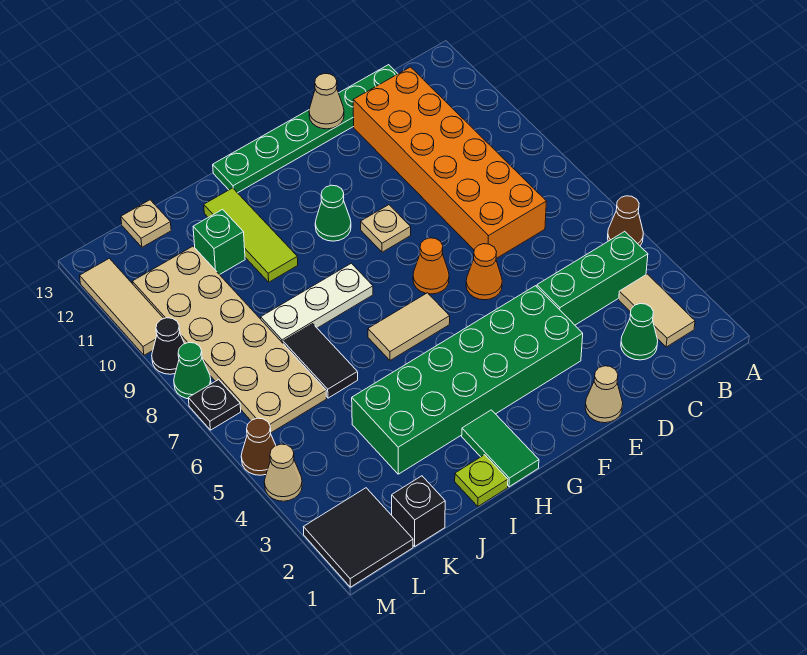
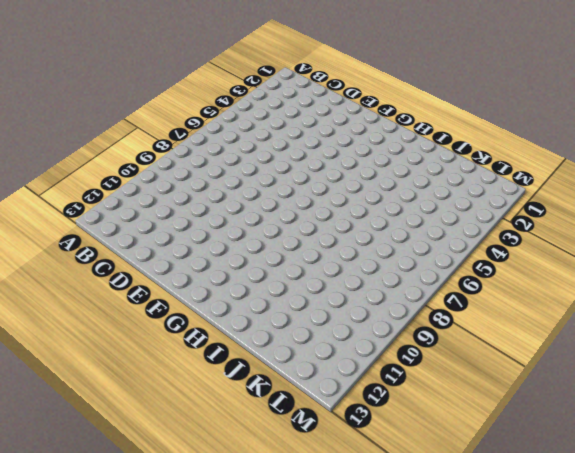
none -> brown 1x1 cone [608,196,643,246]
none -> tan 1x2 tile [619,274,695,347]
none -> green 1x3 brick [537,231,648,325]
none -> green 1x1 cone [621,304,658,360]

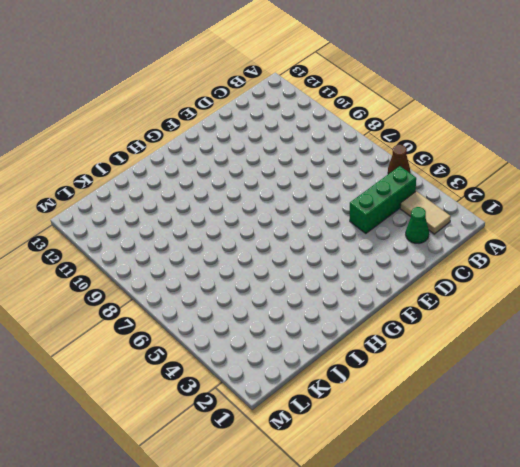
none -> orange 2x6 brick [353,67,546,258]
none -> green 1x6 plate [213,65,398,193]
none -> tan 1x1 cone [585,366,623,423]
none -> green 2x6 brick [352,286,583,474]

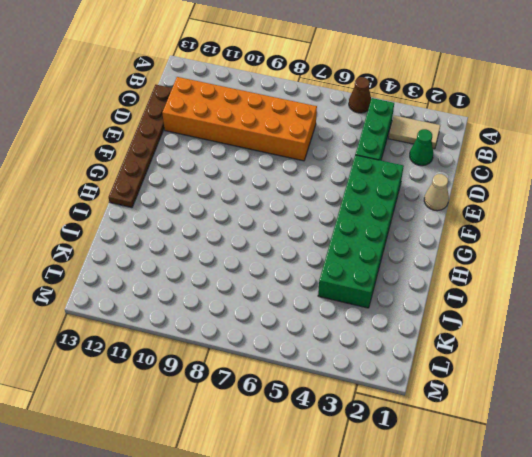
brown 1x6 plate [109,85,172,208] -> green 1x6 plate [213,65,398,193]
none -> orange 1x1 cone [466,244,502,300]
none -> orange 1x1 cone [413,238,449,294]
none -> tan 1x1 plate [361,205,411,252]
none -> tan 1x2 tile [368,293,450,360]

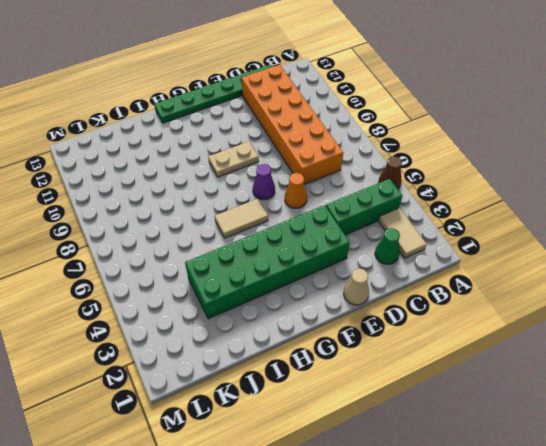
purple 1x1 cone [253,164,275,200] -> orange 1x1 cone [413,238,449,294]
tan 1x2 plate [208,142,259,177] -> tan 1x1 plate [361,205,411,252]
none -> green 1x1 cone [315,185,351,241]
none -> green 1x2 tile [462,410,539,487]
none -> white 1x3 plate [261,263,373,343]
none -> lime 1x1 plate [455,455,508,506]

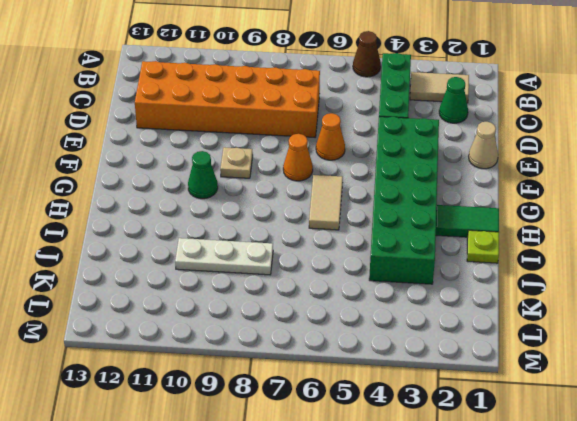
white 1x3 plate [175,238,273,275] -> white 1x3 plate turned to [261,263,373,343]
none -> green 1x6 plate [213,65,398,193]
none -> lime 1x3 tile [204,188,298,282]
none -> black 1x2 tile [283,324,358,398]
none -> green 1x1 brick [193,210,245,275]

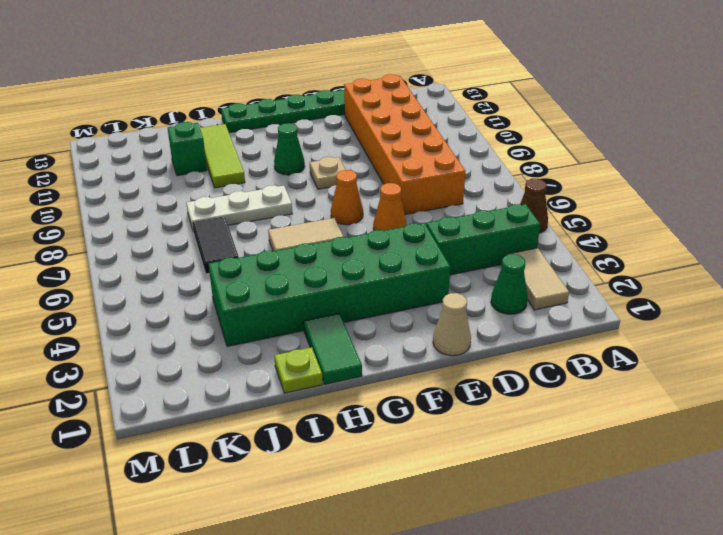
none -> black 1x1 brick [392,476,445,546]
none -> tan 2x6 plate [132,246,327,433]
none -> tan 1x1 plate [121,200,171,247]
none -> black 2x2 tile [304,488,413,587]

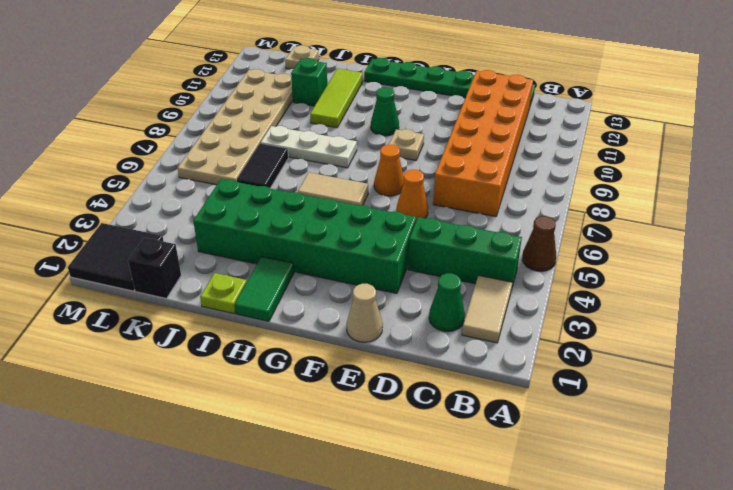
none -> tan 1x1 cone [264,444,302,501]
none -> brown 1x1 cone [241,418,276,475]
none -> black 1x1 plate [188,380,241,430]
none -> green 1x1 cone [174,343,211,399]

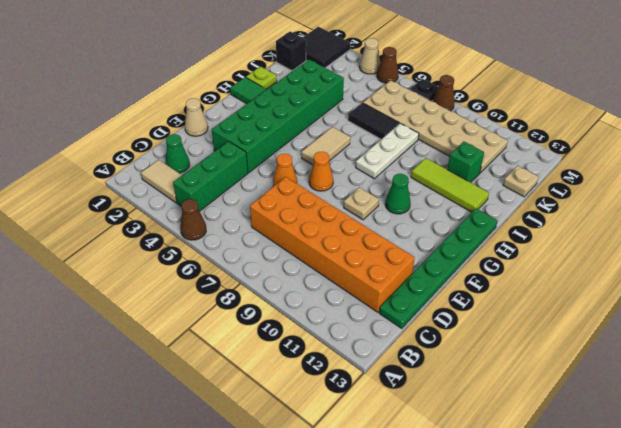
brown 1x1 cone [433,75,455,111] -> green 1x1 cone [174,343,211,399]
none -> black 1x1 cone [152,318,185,374]
none -> tan 1x3 tile [80,258,164,355]
none -> tan 1x1 cone [309,73,344,129]

